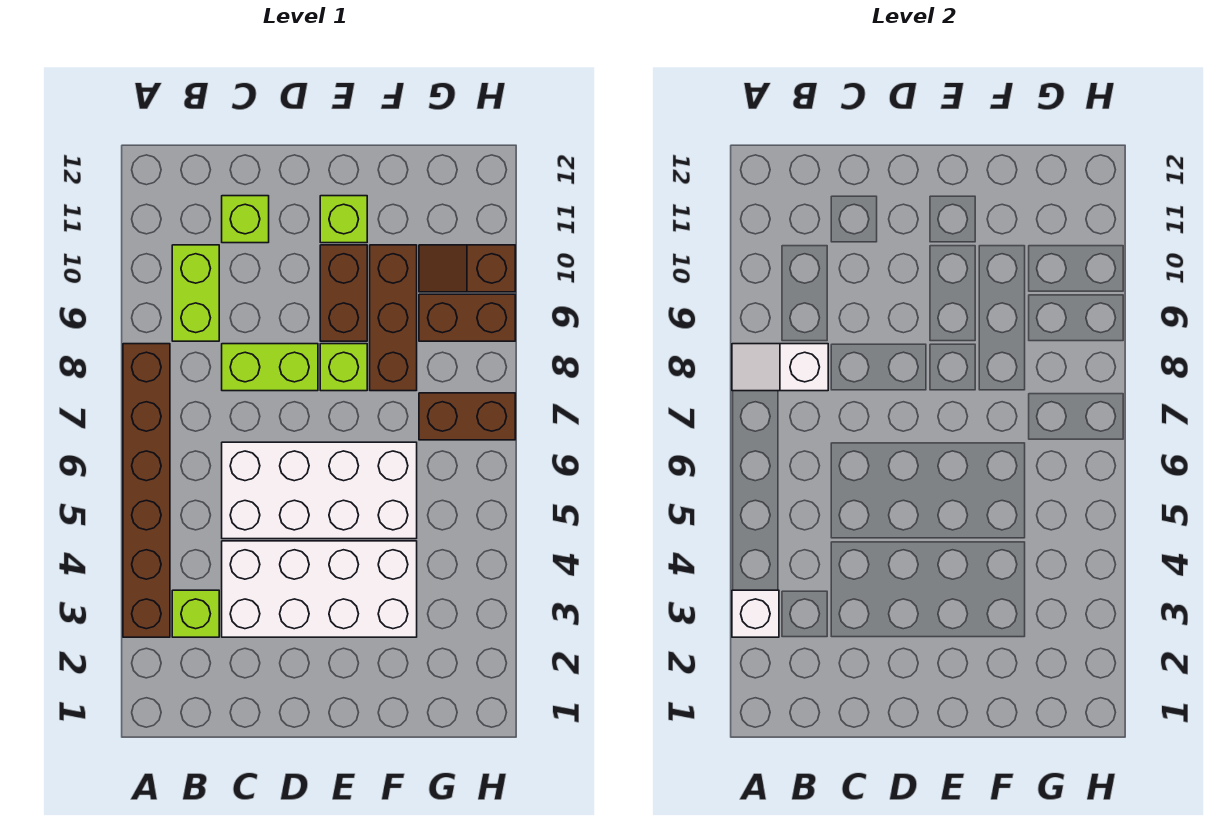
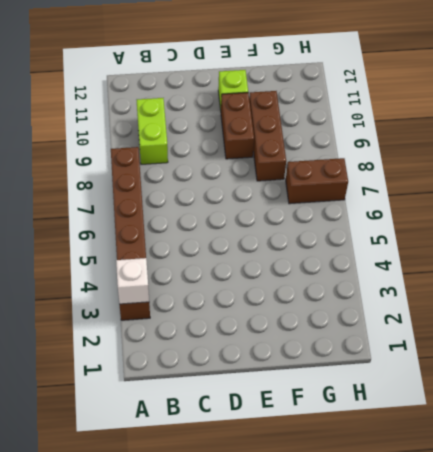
none -> lime 1x1 brick [172,590,219,637]
none -> white 2x4 brick [222,541,417,637]
none -> white 2x4 brick [222,442,417,539]

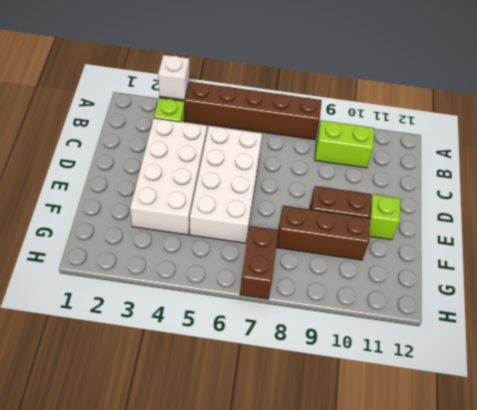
none -> lime 1x2 brick [222,344,318,391]
none -> lime 1x1 brick [222,196,269,243]
none -> lime 1x1 brick [320,344,367,391]

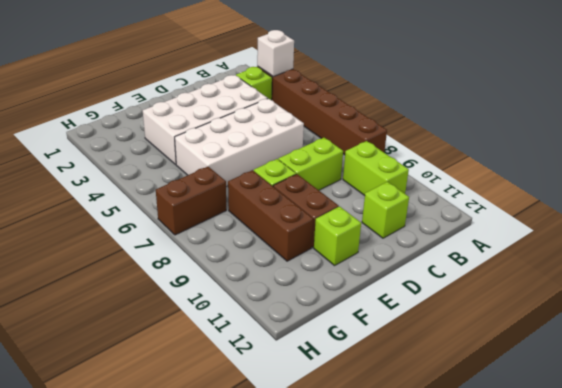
none -> brown 1x2 brick [419,294,515,341]
none -> brown 1x2 slope [419,245,515,292]
none -> white 1x2 slope [732,344,828,391]

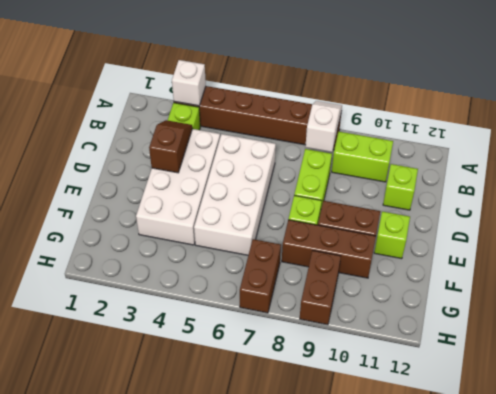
brown 1x2 slope [149,120,192,173] -> brown 1x2 slope moved to [419,245,515,292]

